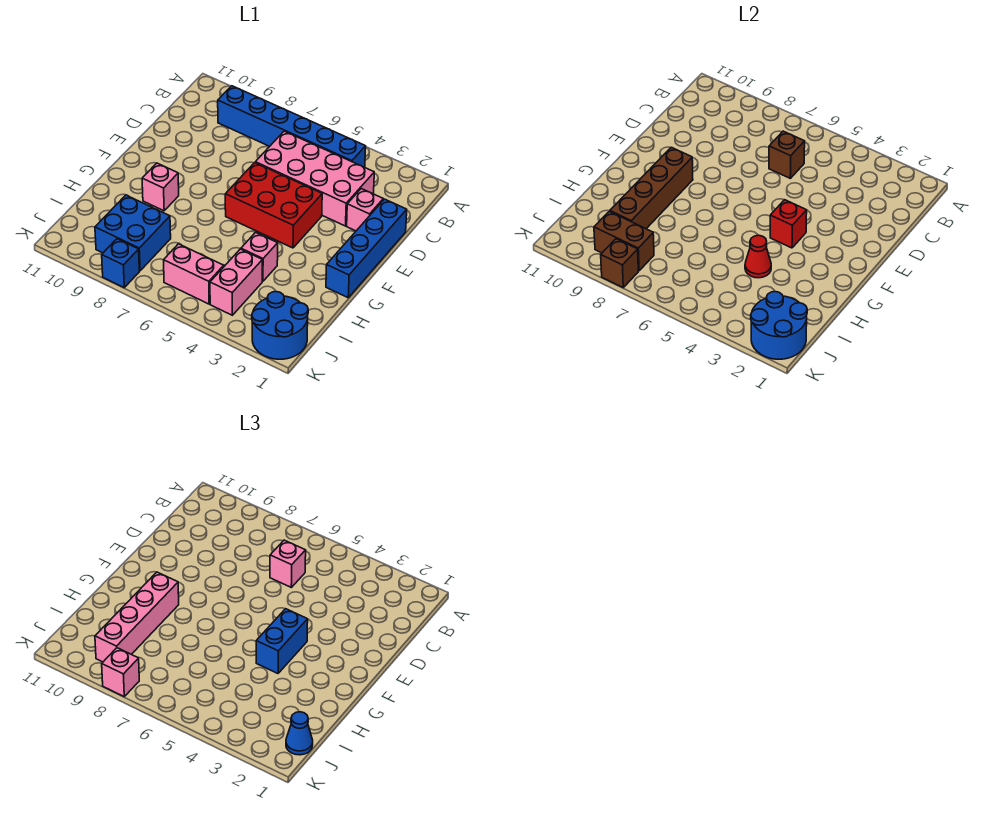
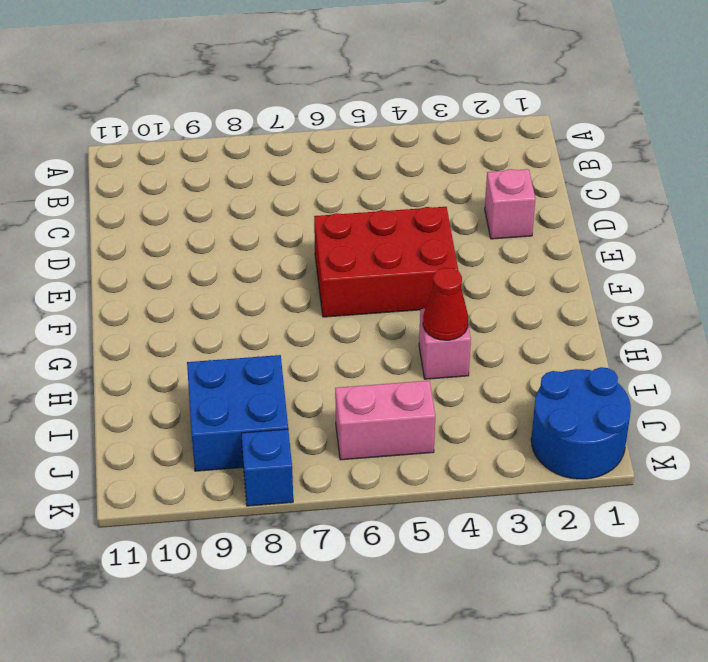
none -> blue 1x6 brick [218,86,366,167]
none -> pink 2x4 brick [255,131,374,226]
none -> blue 1x4 brick [326,199,407,298]

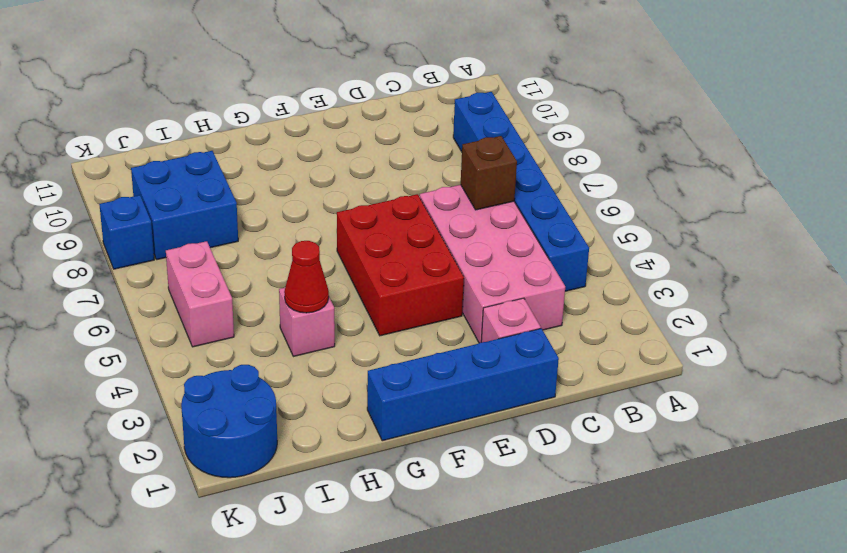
none -> pink 1x1 brick [142,163,179,211]
none -> pink 1x2 brick [210,249,262,315]
none -> red 1x1 brick [770,200,807,248]

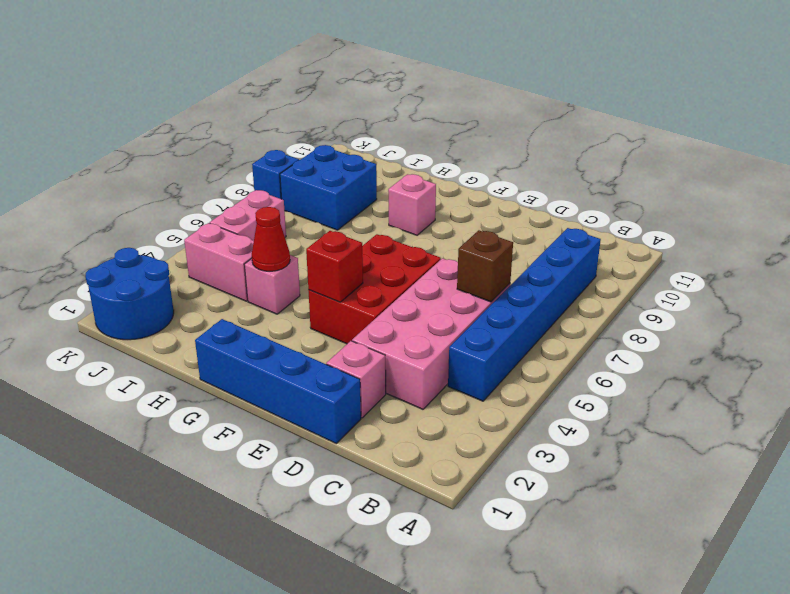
none -> brown 1x4 brick [610,147,693,229]
none -> blue 2x2 round brick [751,292,807,359]
none -> brown 1x2 brick [594,211,654,271]

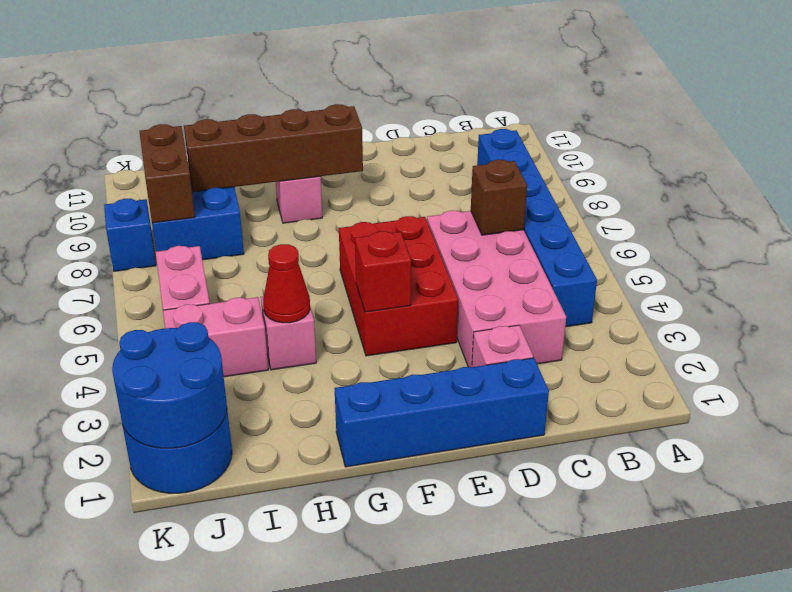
none -> brown 1x1 brick [601,239,638,287]
none -> pink 1x1 brick [270,540,306,587]
none -> blue 1x2 brick [256,609,308,673]

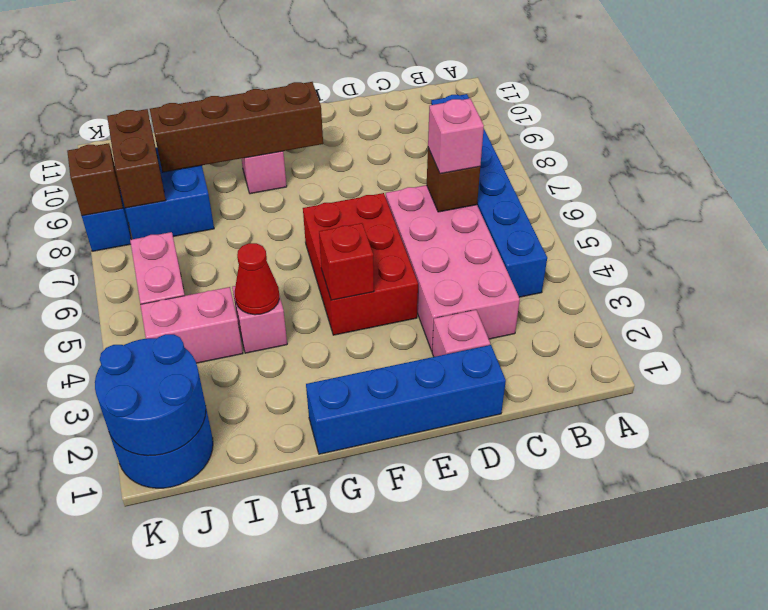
none -> blue 1x2 brick [256,609,308,673]
none -> pink 1x4 brick [95,572,179,662]
none -> blue 1x1 cone [286,712,313,755]

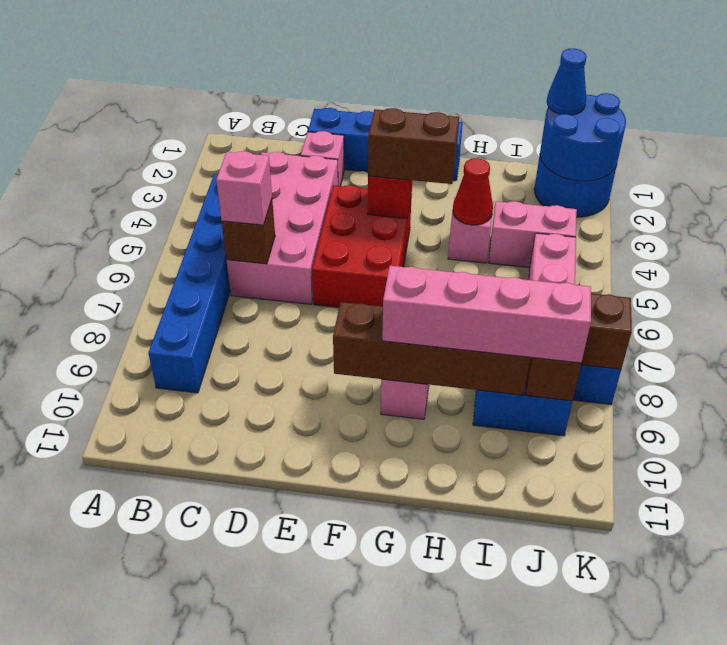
brown 1x2 brick [368,108,459,184] -> blue 1x2 brick [256,609,308,673]
none -> pink 1x1 brick [102,648,139,696]

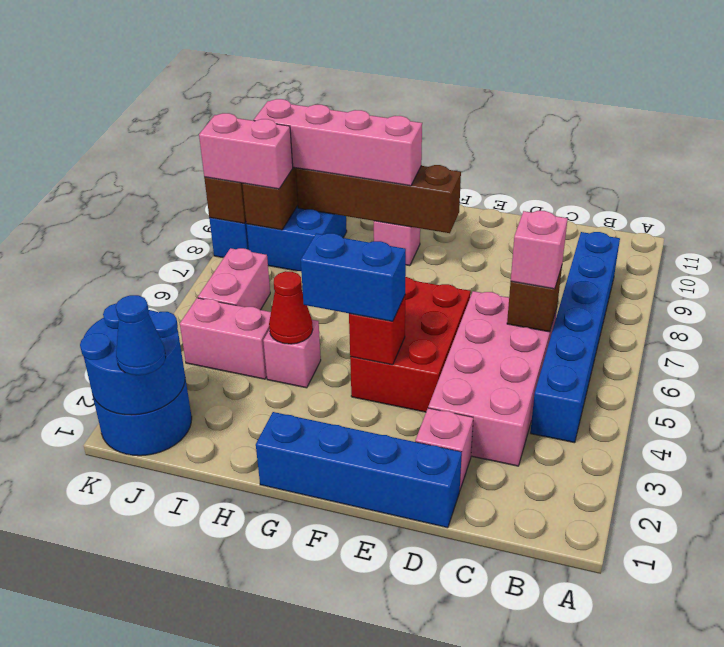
pink 1x2 brick [199,113,293,189] -> pink 1x1 brick [102,648,139,696]

